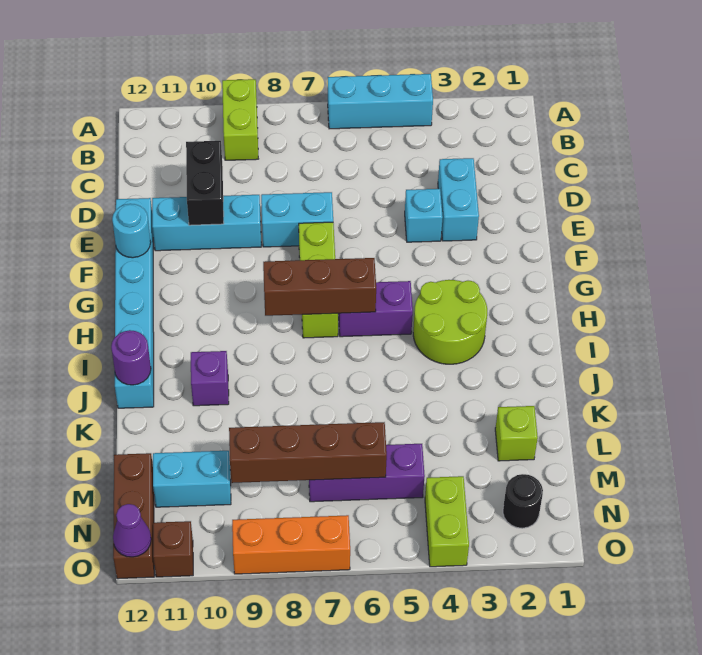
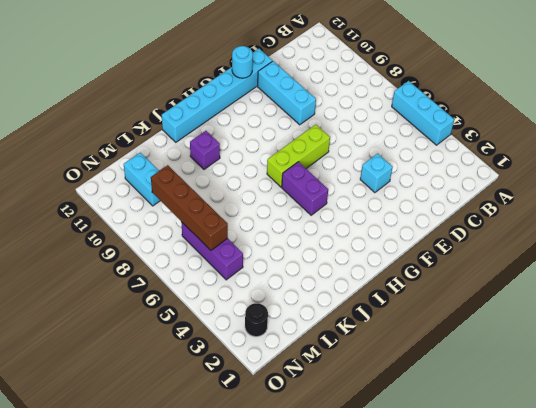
none -> lime 1x2 brick [222,79,258,160]
none -> cyan 1x2 brick [438,158,479,241]
none -> cyan 1x2 brick [261,192,333,247]

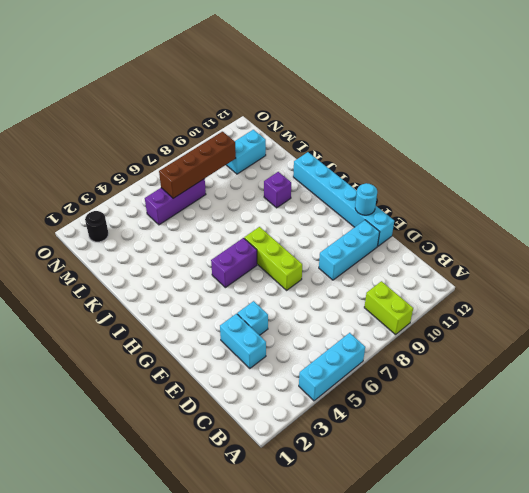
none -> cyan 1x2 brick [261,192,333,247]
none -> lime 2x2 round brick [413,280,487,364]
none -> lime 1x1 brick [495,406,538,461]

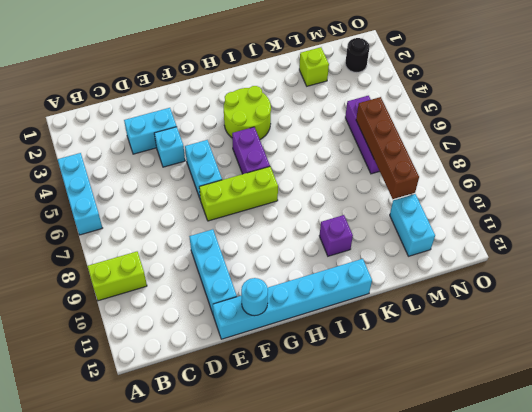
cyan 1x2 brick [185,140,222,198] -> cyan 1x2 brick moved to [261,192,333,247]
none -> brown 1x3 brick [113,453,154,579]
none -> lime 1x2 brick [425,476,469,567]
none -> orange 1x3 brick [232,515,350,574]

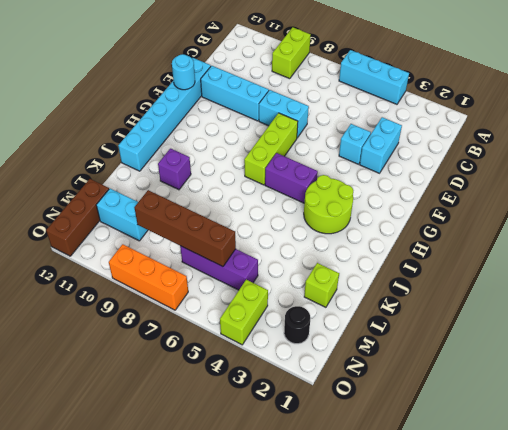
none -> brown 1x1 brick [153,521,193,577]
none -> black 1x2 brick [186,141,224,225]
none -> brown 1x3 brick [263,258,376,316]

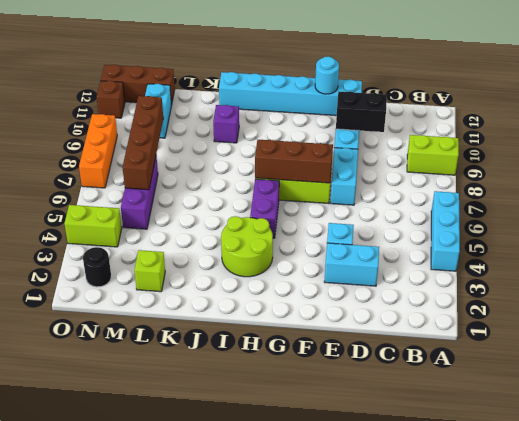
brown 1x3 brick [255,140,333,183] -> brown 1x3 brick turned to [263,258,376,316]
none -> purple 1x1 round brick [111,330,151,385]
none -> purple 1x1 cone [113,504,151,557]

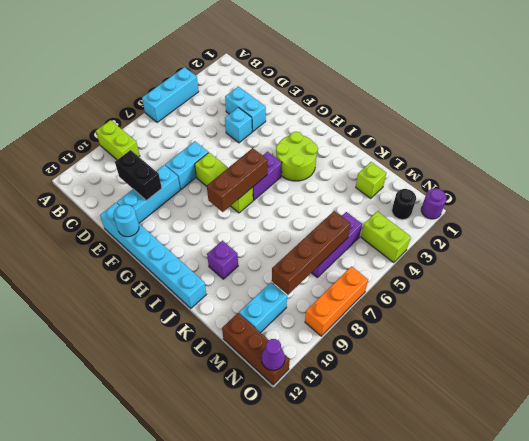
purple 1x1 round brick [421,188,447,219] -> purple 1x1 round brick moved to [111,330,151,385]
none -> brown 1x1 brick [153,521,193,577]

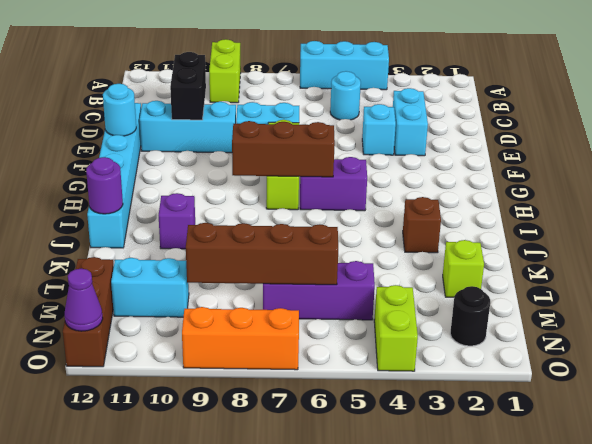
cyan 1x1 round brick [330,71,361,120] -> none
brown 1x1 brick [403,197,441,253] -> brown 1x1 brick moved to [153,521,193,577]
none -> lime 2x2 round brick [413,280,487,364]

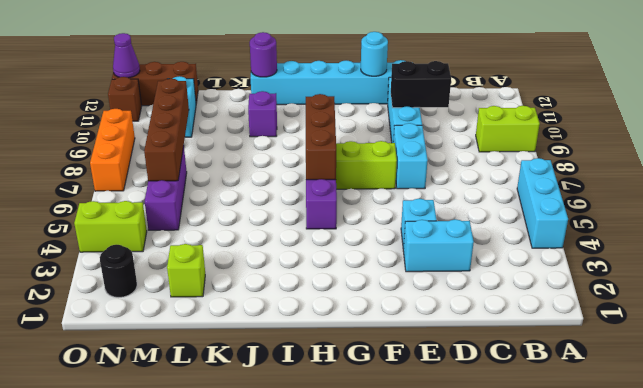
none -> lime 2x2 round brick [413,280,487,364]

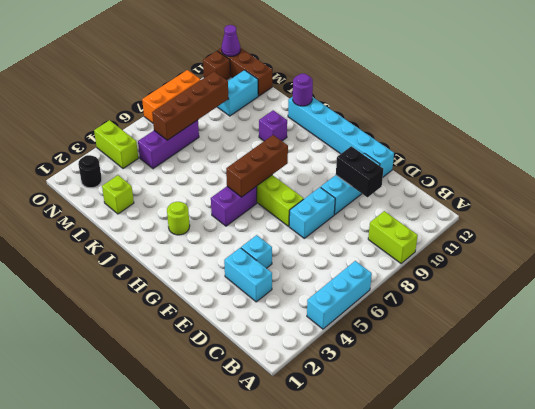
lime 1x1 round brick [167,202,190,235] -> lime 2x2 round brick [413,280,487,364]
none -> cyan 1x1 round brick [112,204,151,258]

